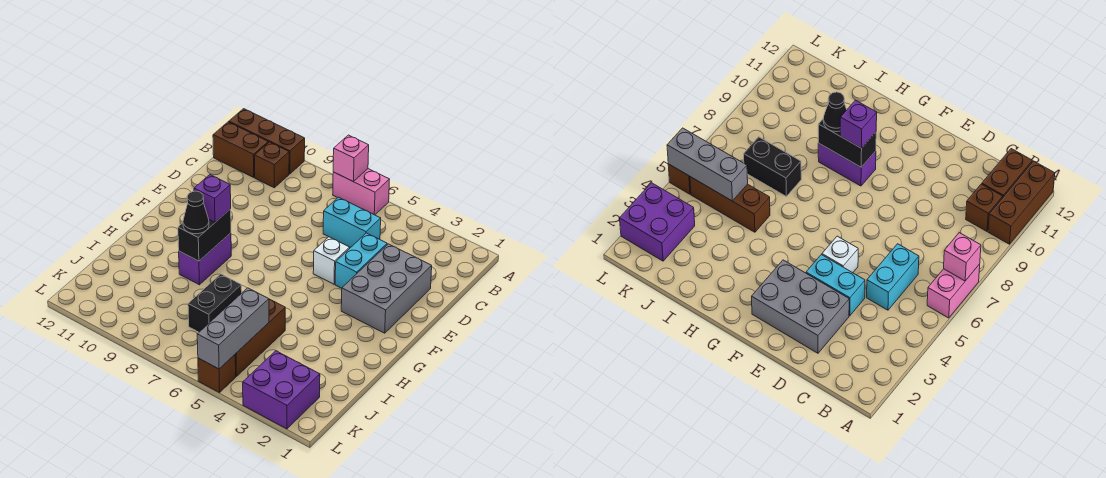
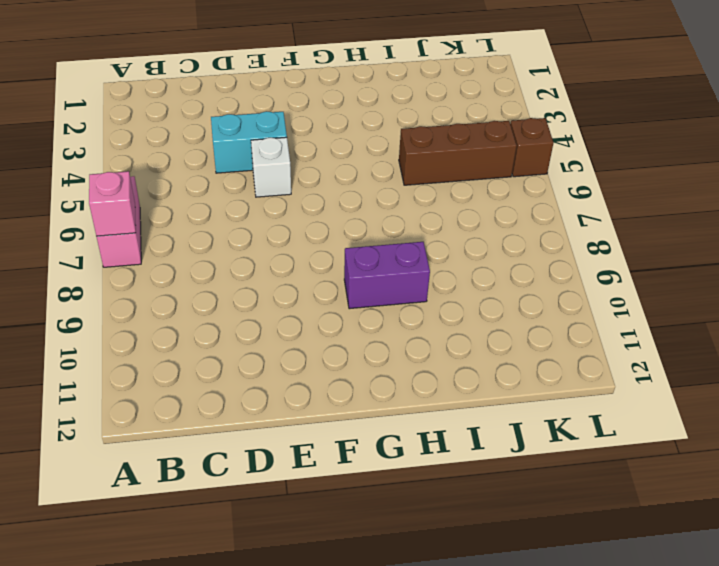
none -> brown 1x3 brick [229,109,305,174]
none -> brown 1x1 brick [254,142,289,188]
none -> brown 1x2 brick [213,122,268,177]

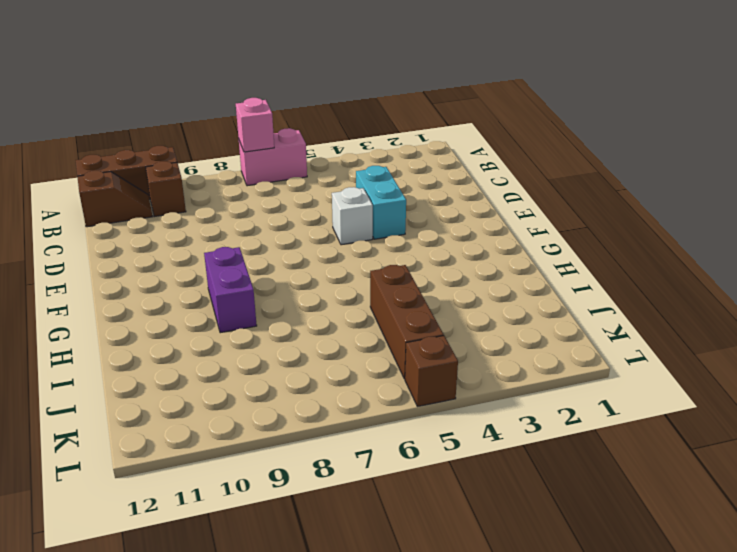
brown 1x2 slope [77,171,152,227] -> brown 1x2 brick [213,122,268,177]
none -> cyan 1x2 brick [323,197,381,248]
none -> grey 2x3 brick [341,244,432,333]
none -> black 1x2 brick [188,274,242,332]

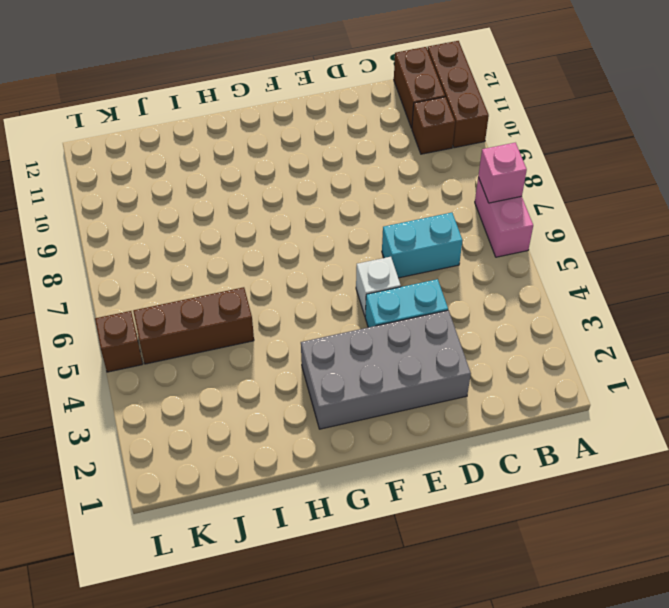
cyan 1x2 brick [382,213,463,278] -> cyan 1x2 brick turned to [323,197,381,248]
grey 2x4 brick [301,310,471,429] -> grey 2x3 brick [341,244,432,333]
none -> purple 1x2 brick [179,233,231,285]
none -> black 1x2 brick [188,274,242,332]
none -> purple 2x2 brick [243,351,320,429]

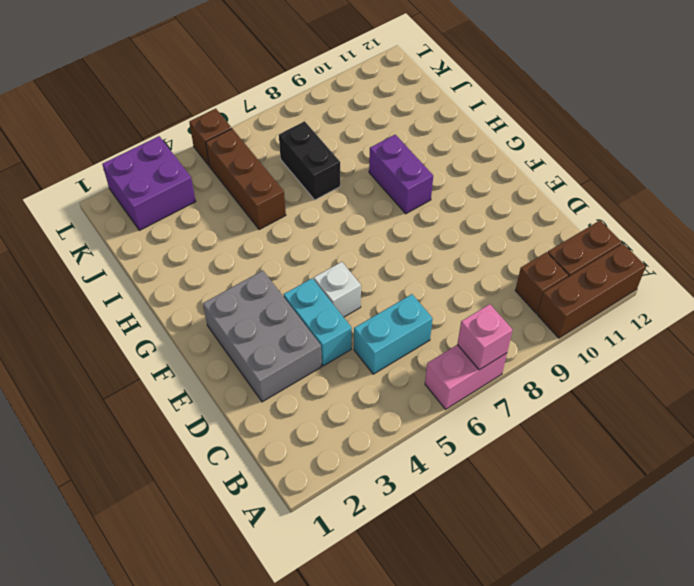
none -> black 1x2 brick [178,209,231,261]
none -> grey 1x3 brick [197,288,269,369]
none -> purple 1x1 brick [194,175,231,222]

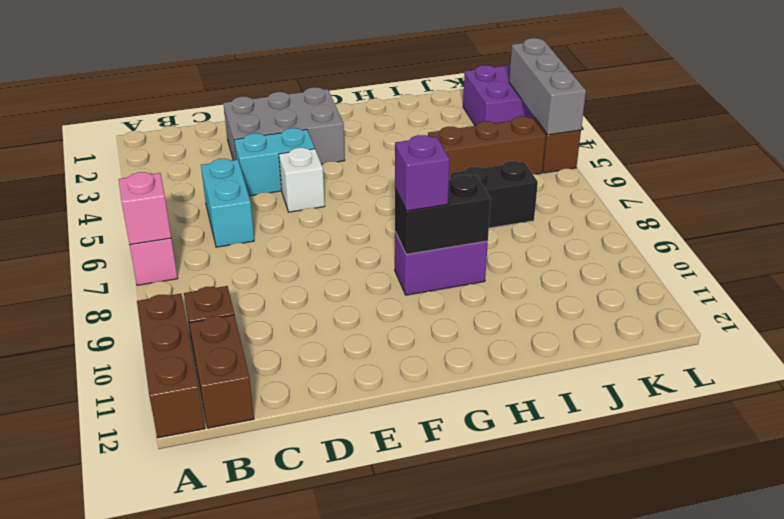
grey 1x3 brick [509,38,586,135] -> grey 1x3 brick turned to [197,288,269,369]
none -> black 1x1 cone [183,191,209,234]

